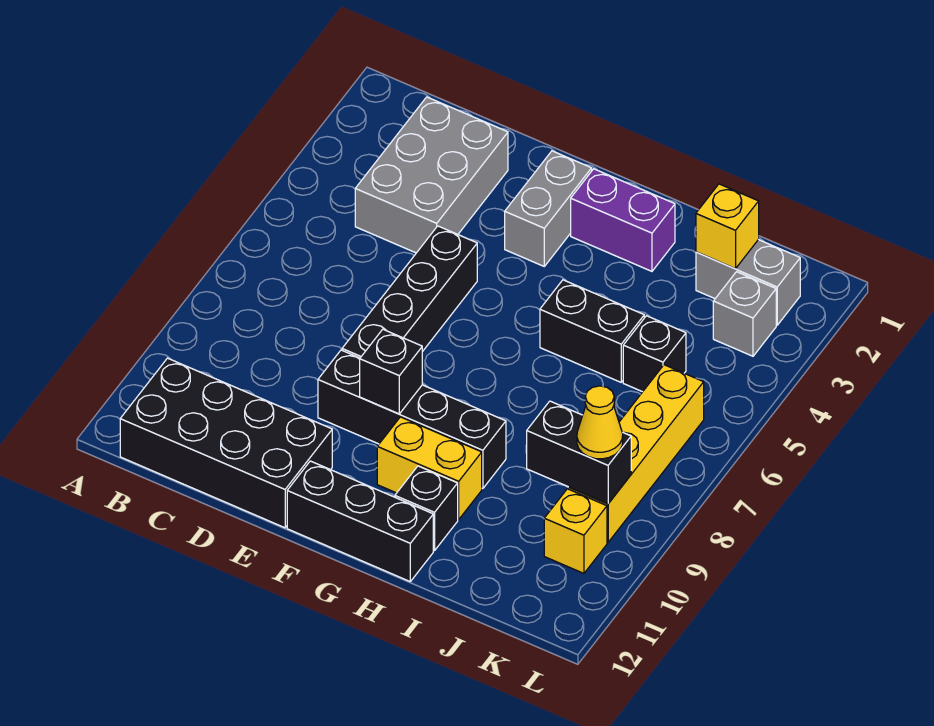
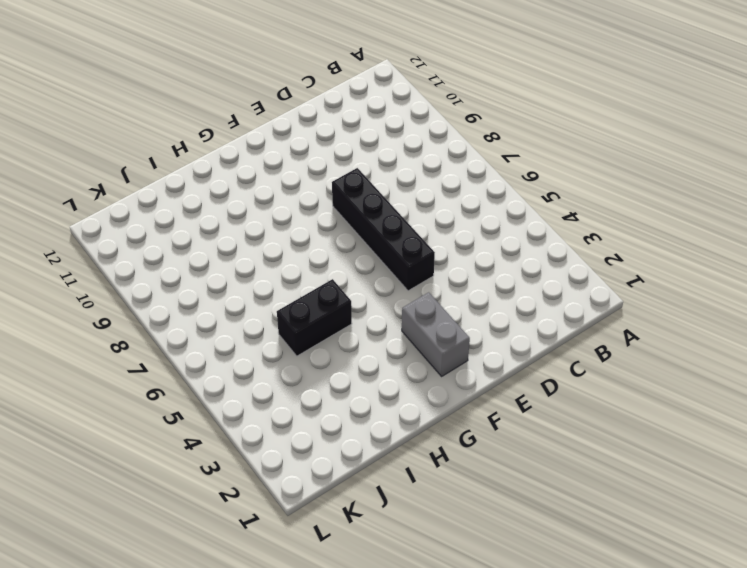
none -> black 2x4 brick [120,358,332,528]
none -> grey 2x3 brick [355,97,508,253]
none -> black 1x4 brick [318,350,506,489]

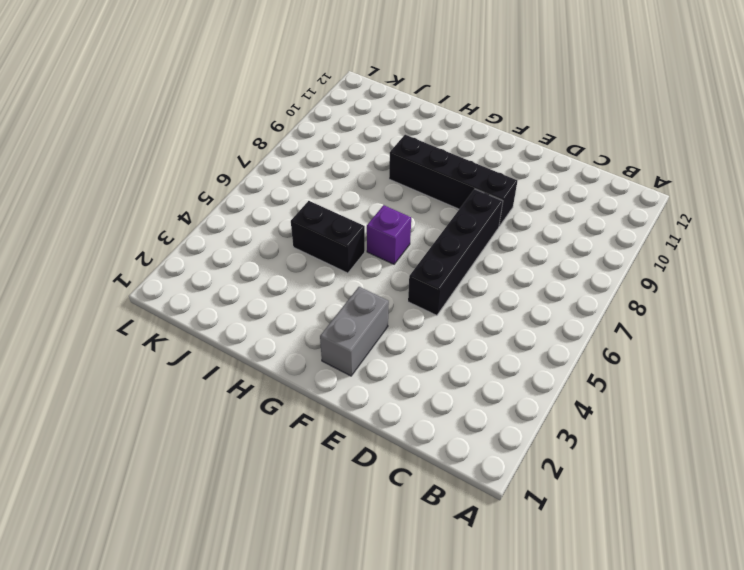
purple 1x1 brick [367,205,411,264] -> none
none -> black 2x4 brick [120,358,332,528]
none -> grey 2x3 brick [355,97,508,253]
none -> black 1x3 brick [287,461,433,581]

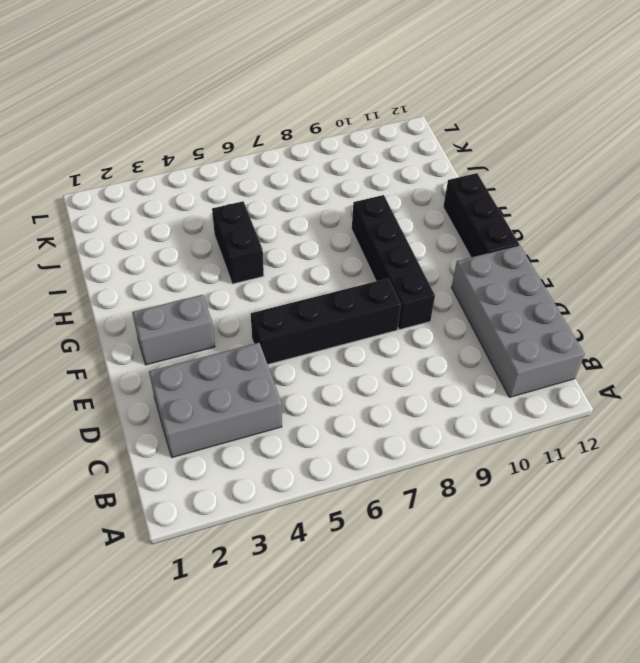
grey 2x4 brick [452,245,585,397] -> black 2x4 brick [120,358,332,528]
none -> purple 1x2 brick [571,169,675,271]
none -> yellow 1x2 brick [377,417,482,520]
none -> black 1x1 brick [395,466,458,551]

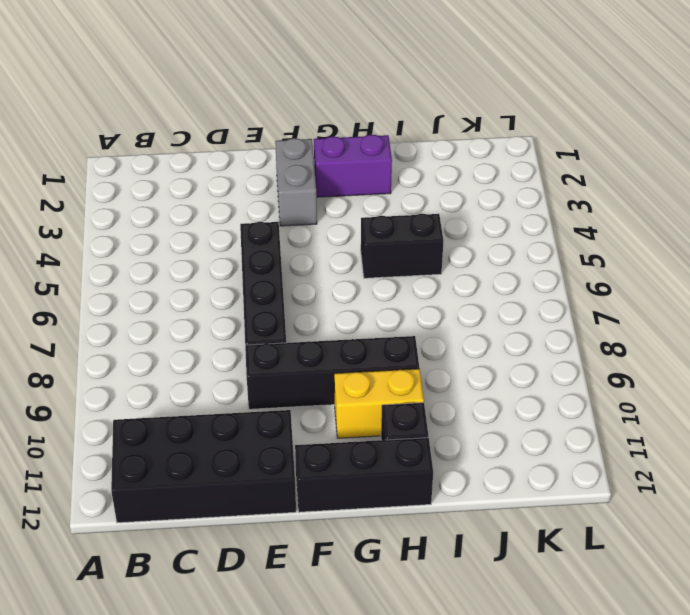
none -> grey 2x3 brick [355,97,508,253]
none -> grey 1x2 brick [696,240,800,325]
none -> black 1x1 brick [623,316,686,392]

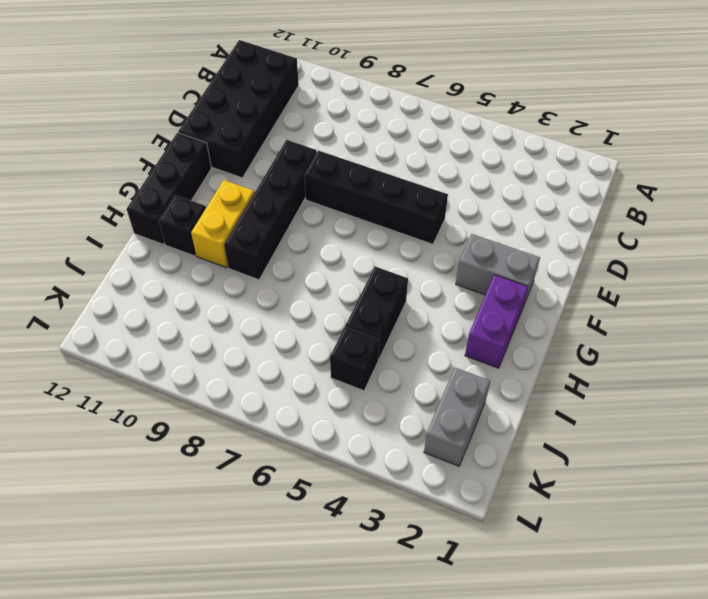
none -> grey 2x3 brick [355,97,508,253]
none -> grey 1x1 brick [713,272,776,356]
none -> yellow 1x4 brick [568,365,704,542]

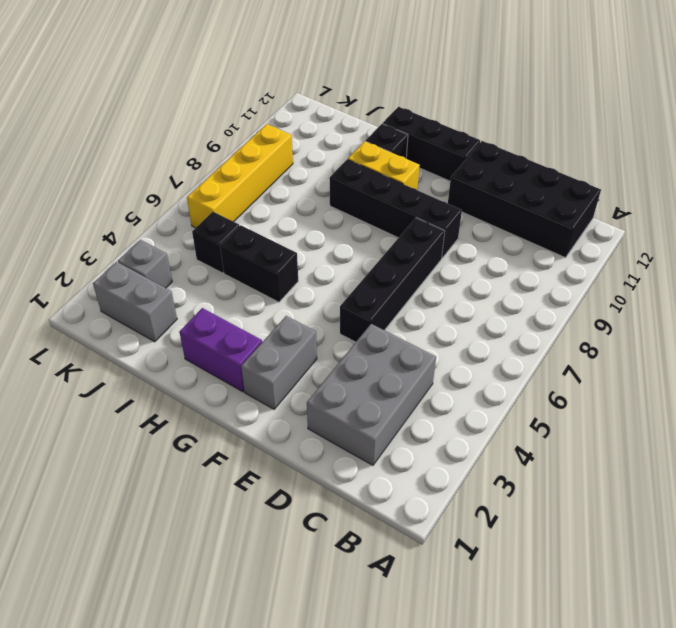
none -> yellow 1x1 brick [544,489,607,573]
none -> black 1x1 brick [360,329,422,414]
none -> yellow 1x1 brick [696,184,759,269]

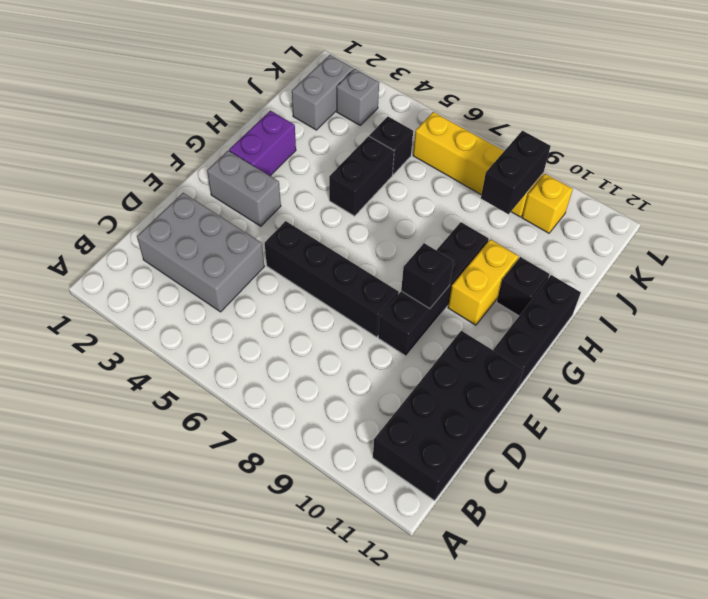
none -> yellow 1x1 brick [696,184,759,269]
none -> yellow 1x1 cone [577,386,623,459]

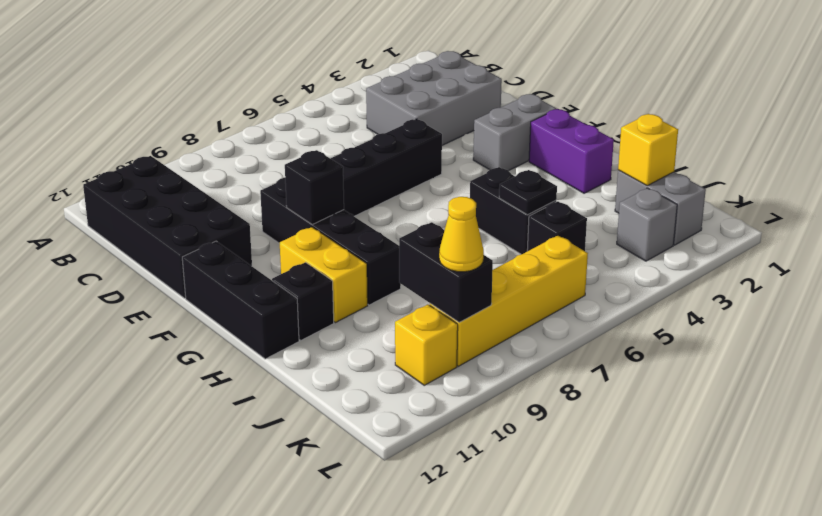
black 1x1 plate [499,170,557,215] -> none

